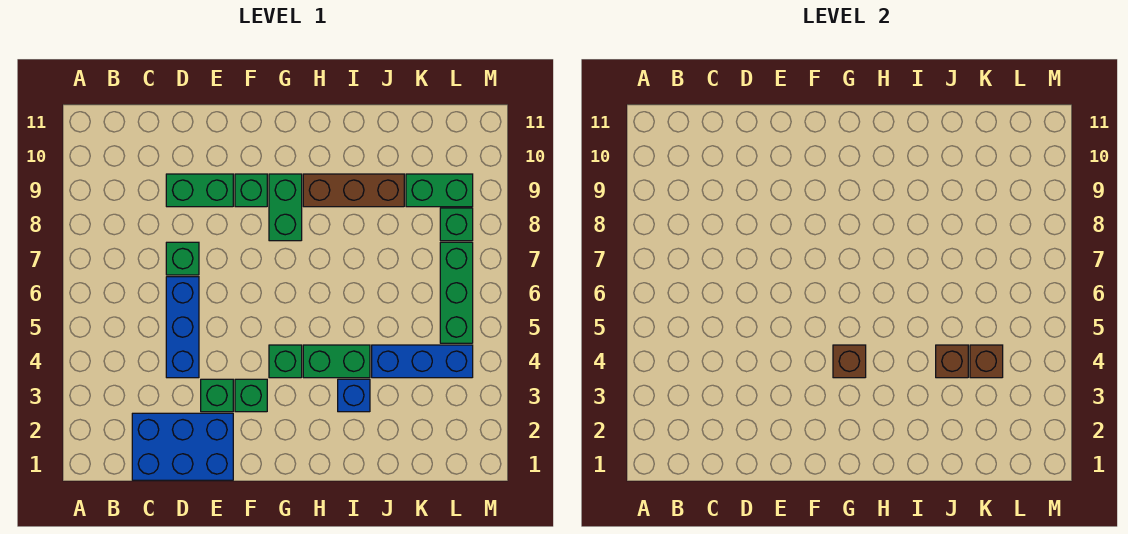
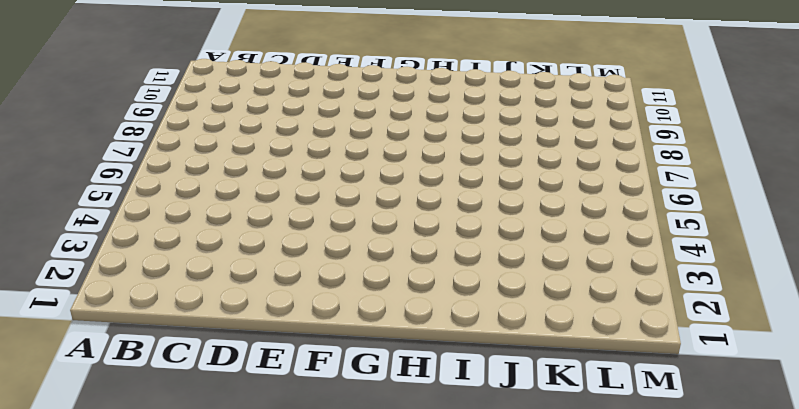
none -> blue 2x3 brick [132,413,233,480]
none -> blue 1x3 brick [166,277,199,378]
none -> green 1x1 brick [166,242,199,275]

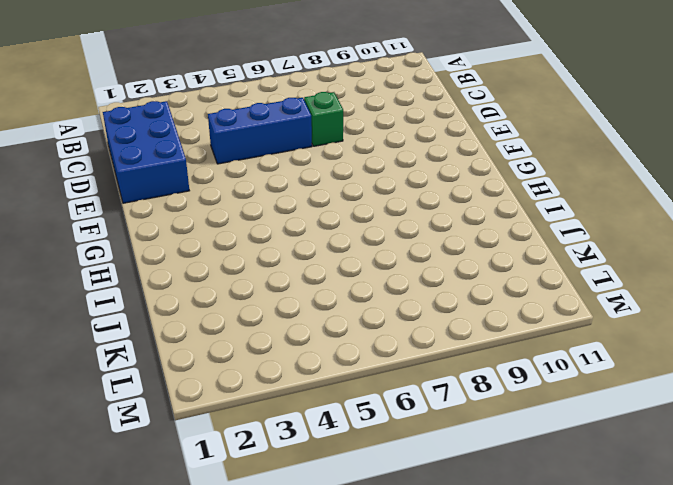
none -> green 1x2 brick [166,174,233,207]
none -> green 1x1 brick [201,379,233,412]
none -> green 1x1 brick [235,379,267,412]

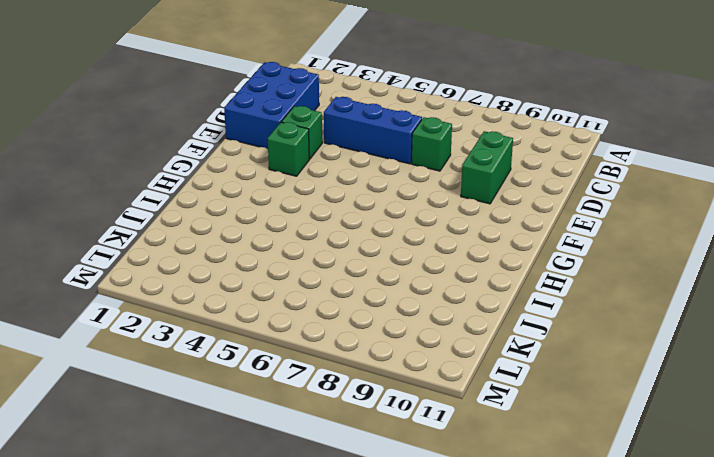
none -> green 1x1 brick [235,174,267,207]
none -> green 1x1 brick [269,345,302,378]
none -> green 1x2 brick [269,174,302,241]

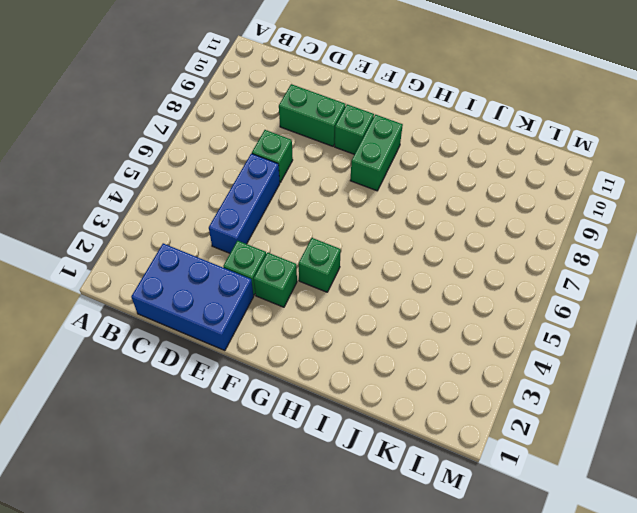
none -> green 1x2 brick [303,345,370,378]
none -> brown 1x3 brick [303,174,404,207]
none -> blue 1x1 brick [338,379,370,412]

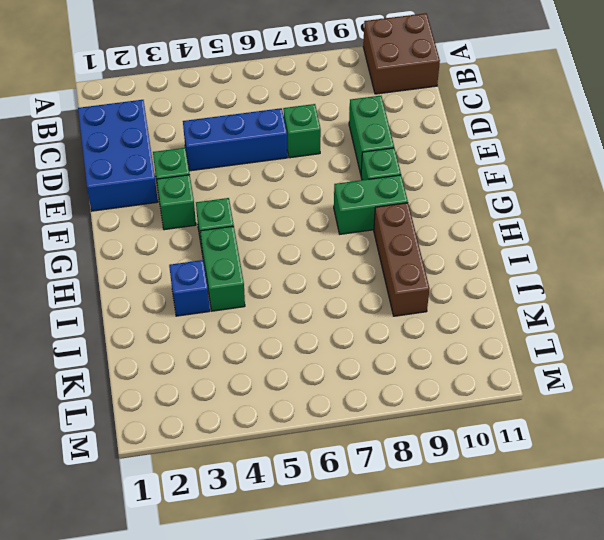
brown 2x2 brick [363,13,440,94] -> none
none -> blue 1x3 brick [372,345,473,378]
none -> green 1x2 brick [406,174,473,207]
none -> green 1x3 brick [440,242,473,343]

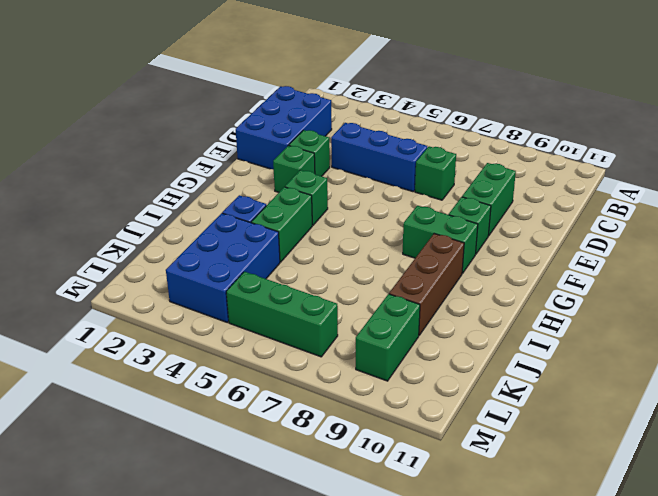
blue 2x3 brick [166,213,280,322] -> blue 1x3 brick [372,345,473,378]
none -> green 1x1 brick [440,208,473,241]
none -> brown 1x1 brick [833,345,866,378]
none -> brown 1x1 brick [936,345,968,378]

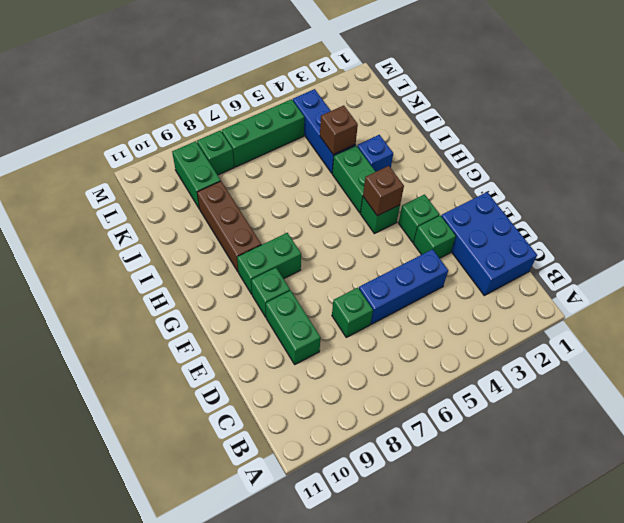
none -> brown 1x1 brick [970,345,1003,378]

